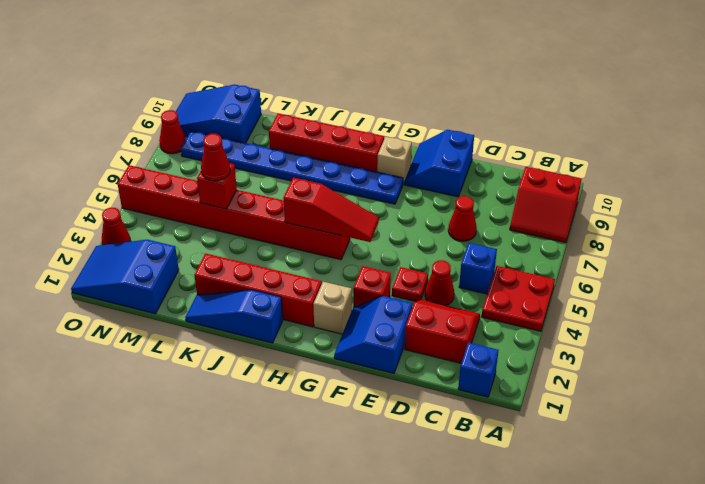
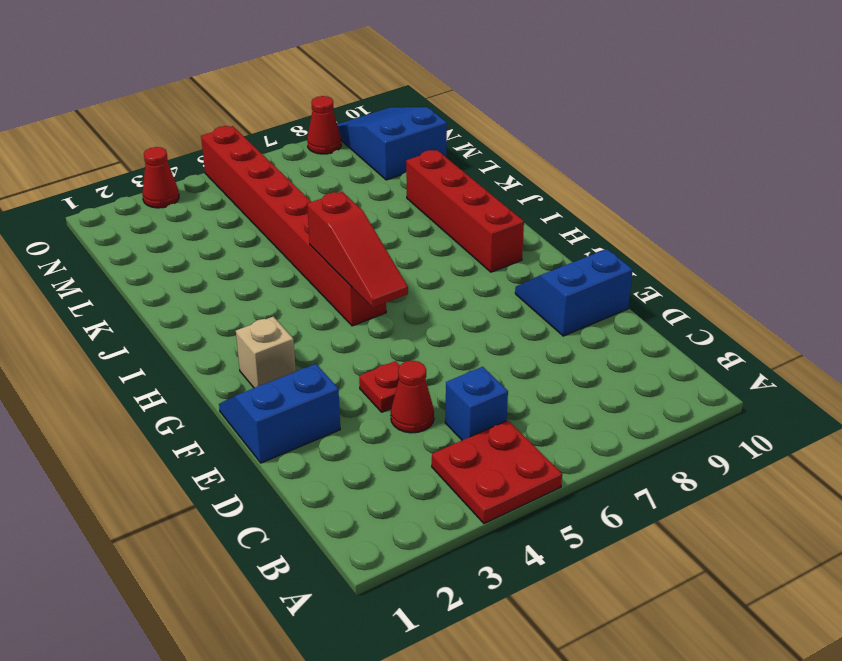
none -> red 2x2 slope [510,167,581,243]
none -> blue 1x1 brick [458,343,498,397]
none -> red 2x2 slope [405,300,480,363]

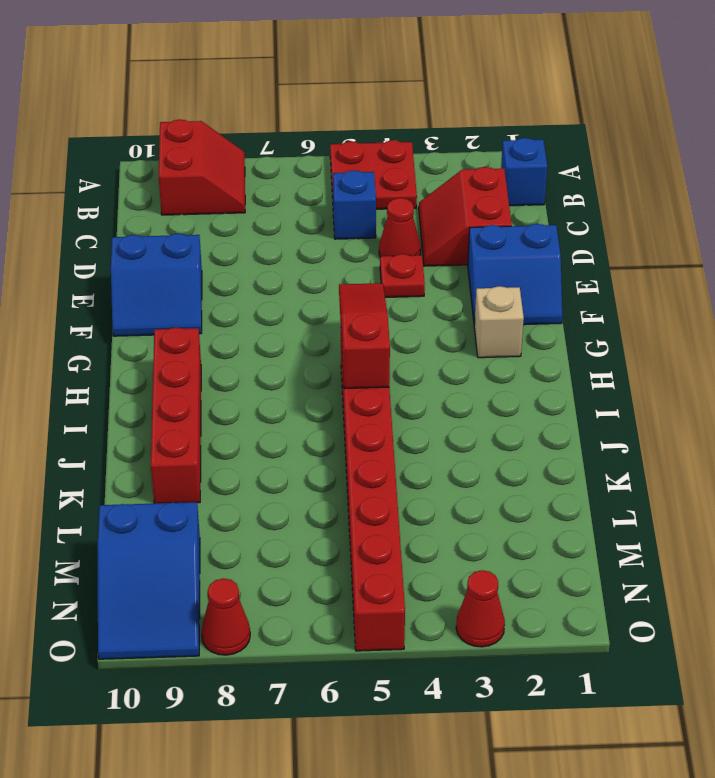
none -> red 1x1 cone [448,196,477,241]
none -> red 1x1 brick [353,266,391,308]
none -> blue 1x8 plate [181,131,403,204]

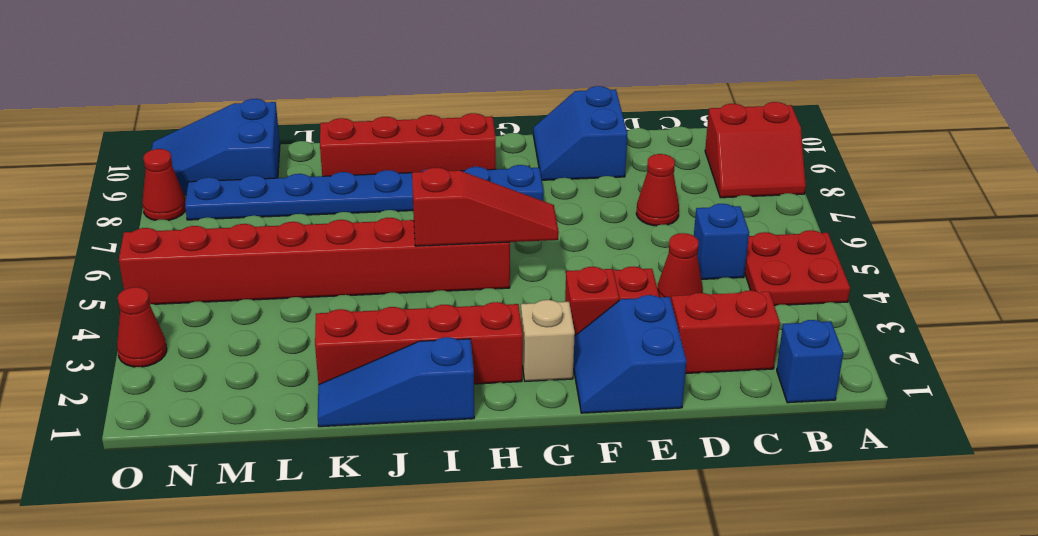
none -> tan 1x1 brick [377,137,412,184]
none -> blue 2x3 slope [71,240,179,314]
none -> red 1x1 brick [197,163,237,209]

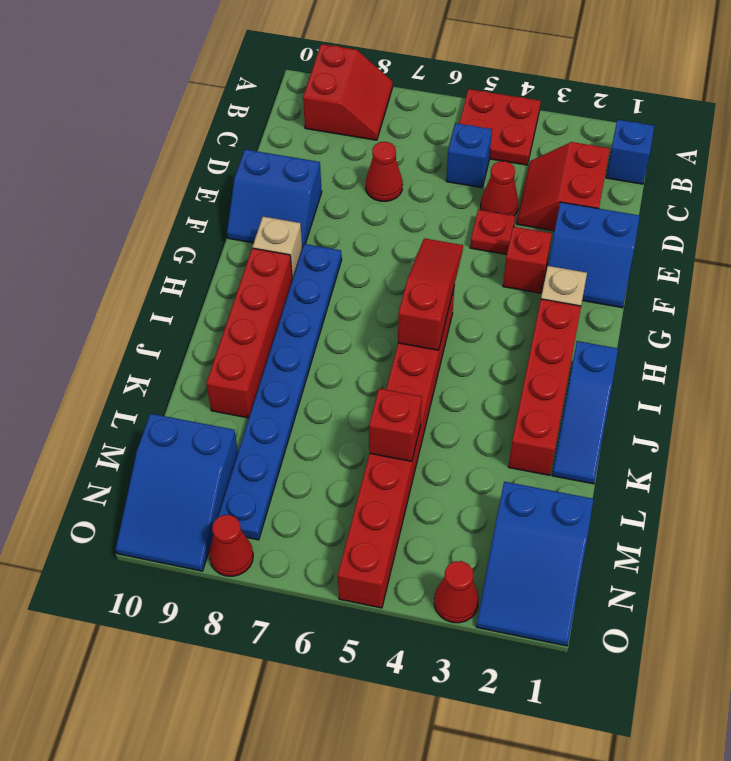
none -> red 1x1 cone [201,134,230,181]

